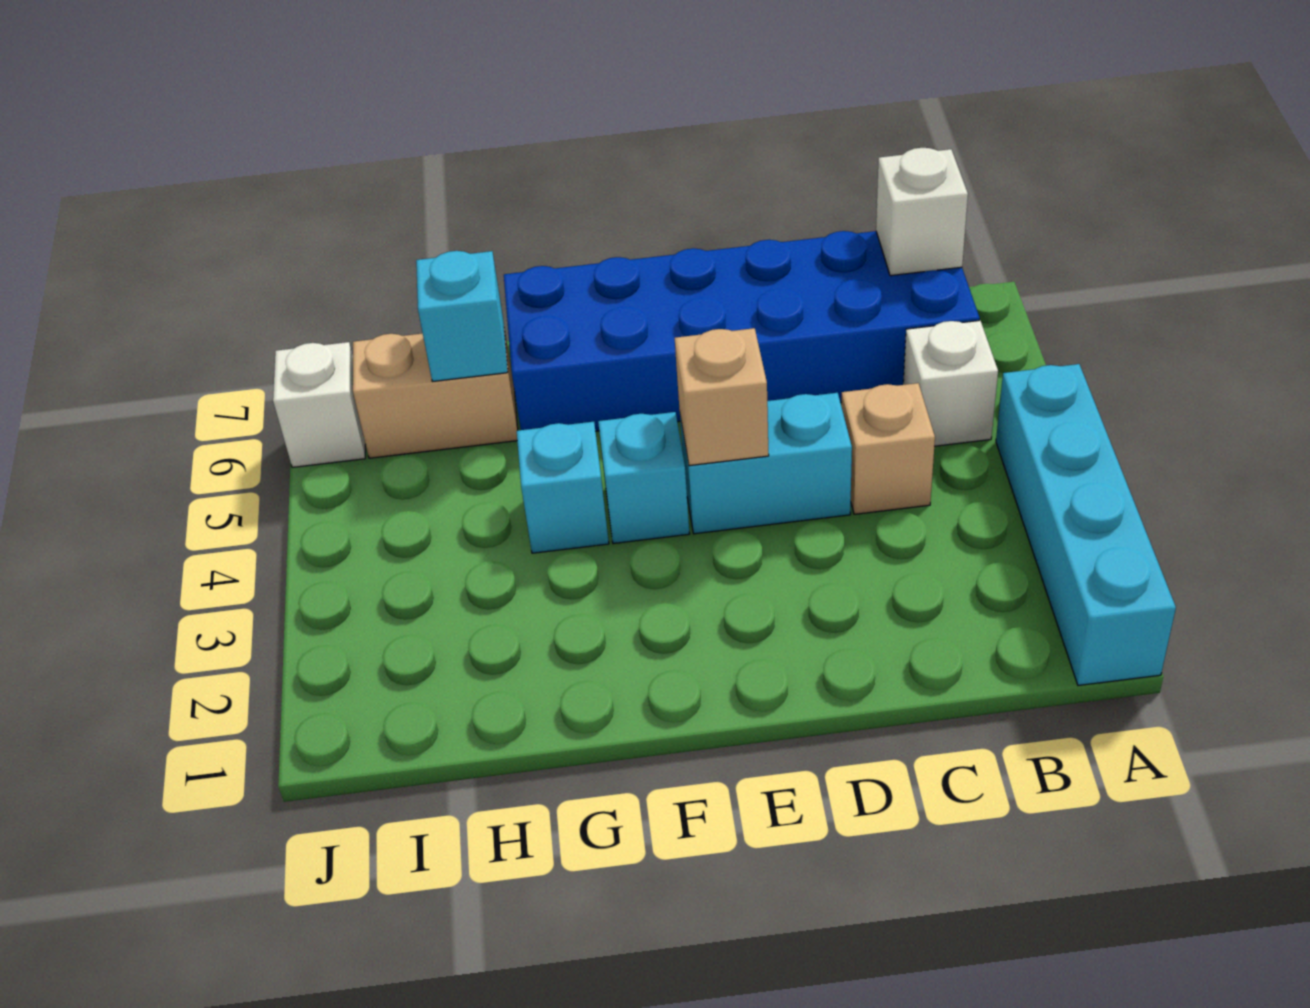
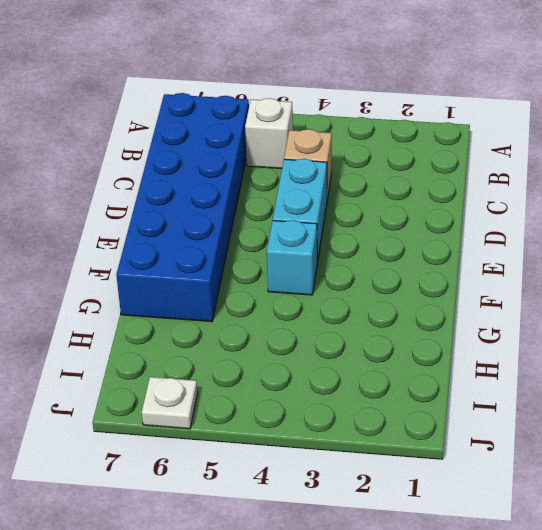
white 1x1 plate [142,377,198,429] -> white 1x1 brick [273,342,365,467]
none -> cyan 1x4 brick [996,364,1176,685]
none -> cyan 1x1 brick [517,422,609,553]
none -> tan 1x2 brick [353,328,518,458]

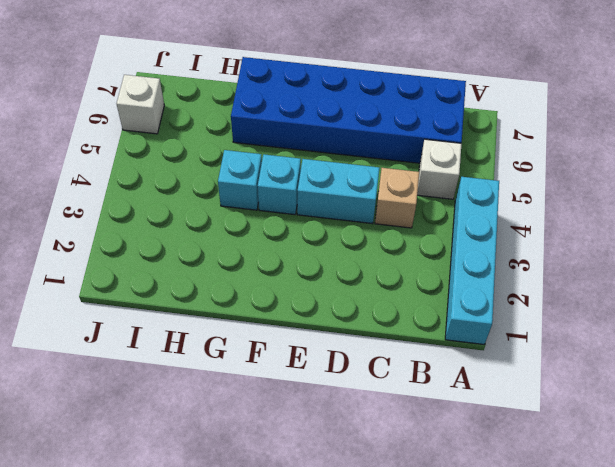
none -> tan 1x2 brick [353,328,518,458]
none -> white 1x1 brick [876,148,968,276]
none -> tan 1x1 brick [675,328,769,466]

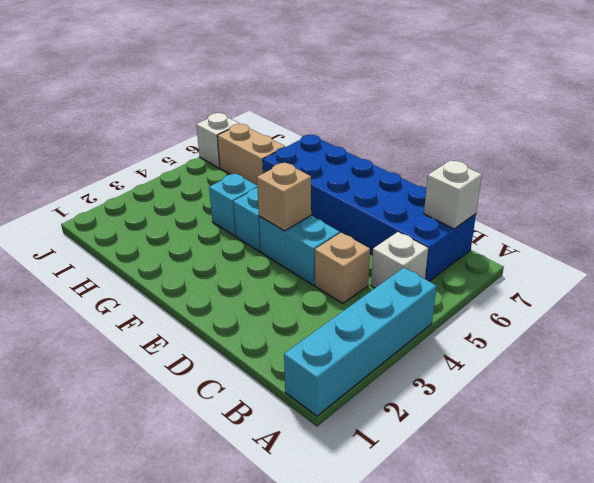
none -> cyan 1x1 brick [416,251,508,382]

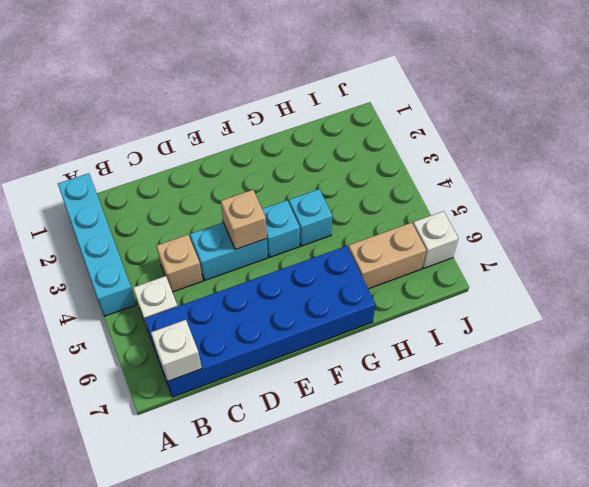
none -> cyan 1x1 brick [416,251,508,382]

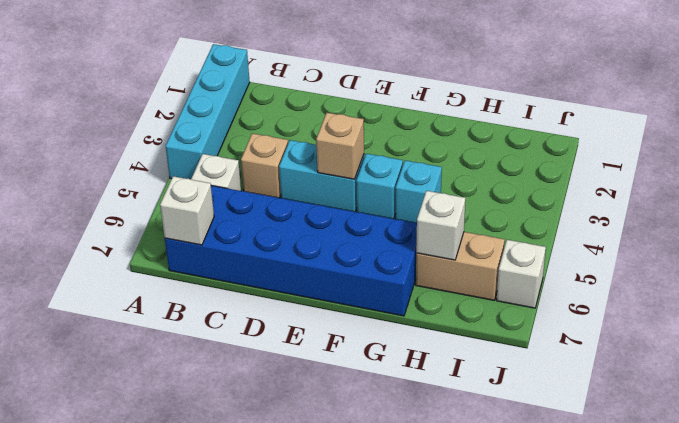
white 1x1 brick [416,191,465,260] -> cyan 1x1 brick [416,251,508,382]

